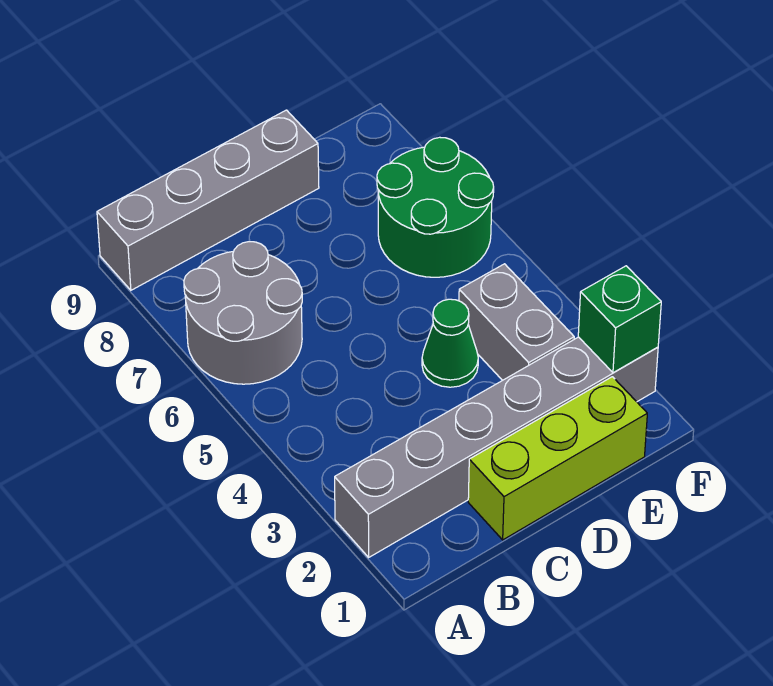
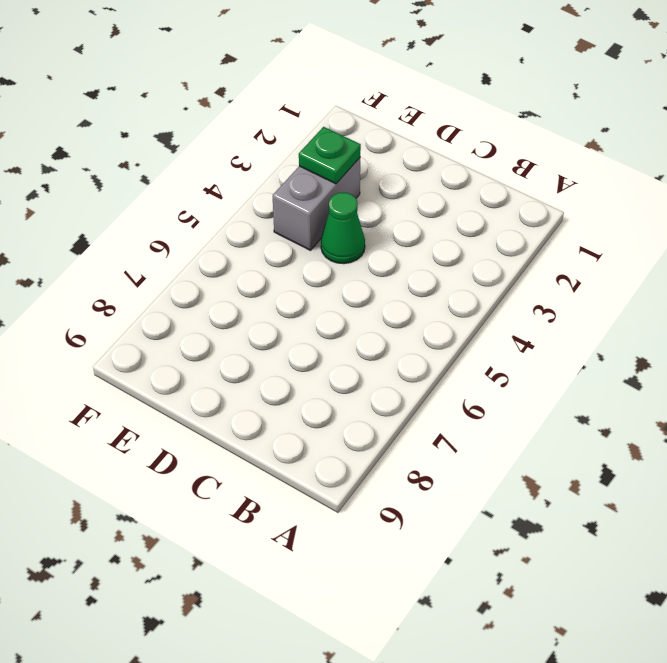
green 1x1 plate [299,127,361,184] -> none
none -> grey 1x6 brick [335,337,658,557]
none -> grey 2x2 round brick [184,242,302,384]

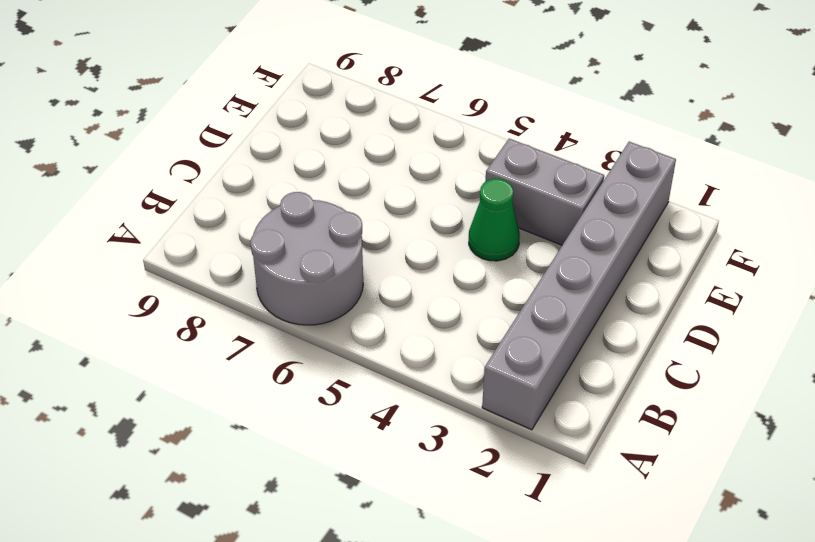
none -> grey 1x4 brick [97,110,319,290]
none -> lime 1x3 brick [468,377,647,540]

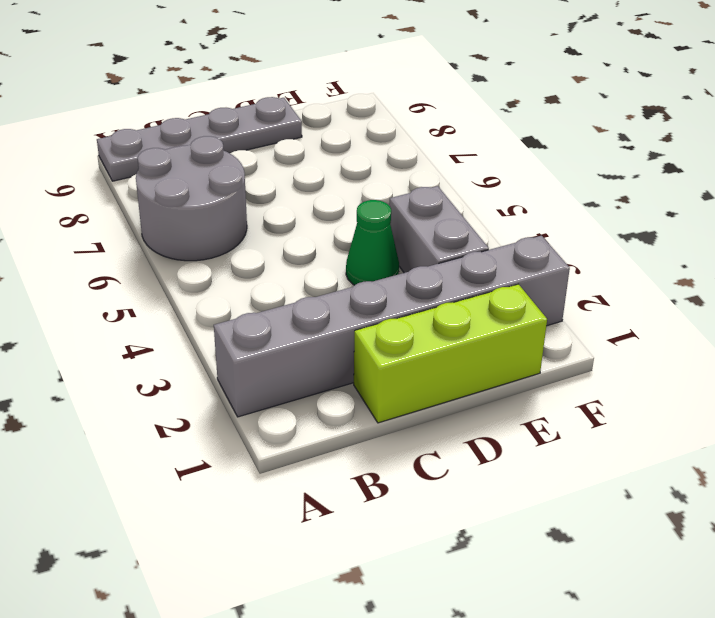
grey 1x4 plate [97,97,302,181] -> grey 1x4 brick [97,110,319,290]
none -> green 2x2 round brick [377,137,494,277]
none -> green 1x1 brick [578,266,661,373]

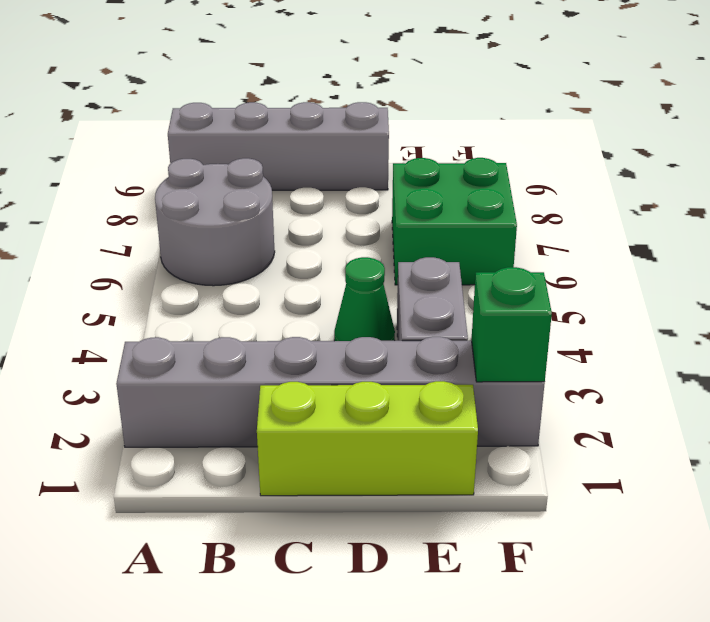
green 2x2 brick [392,158,517,285] -> green 2x2 round brick [377,137,494,277]

